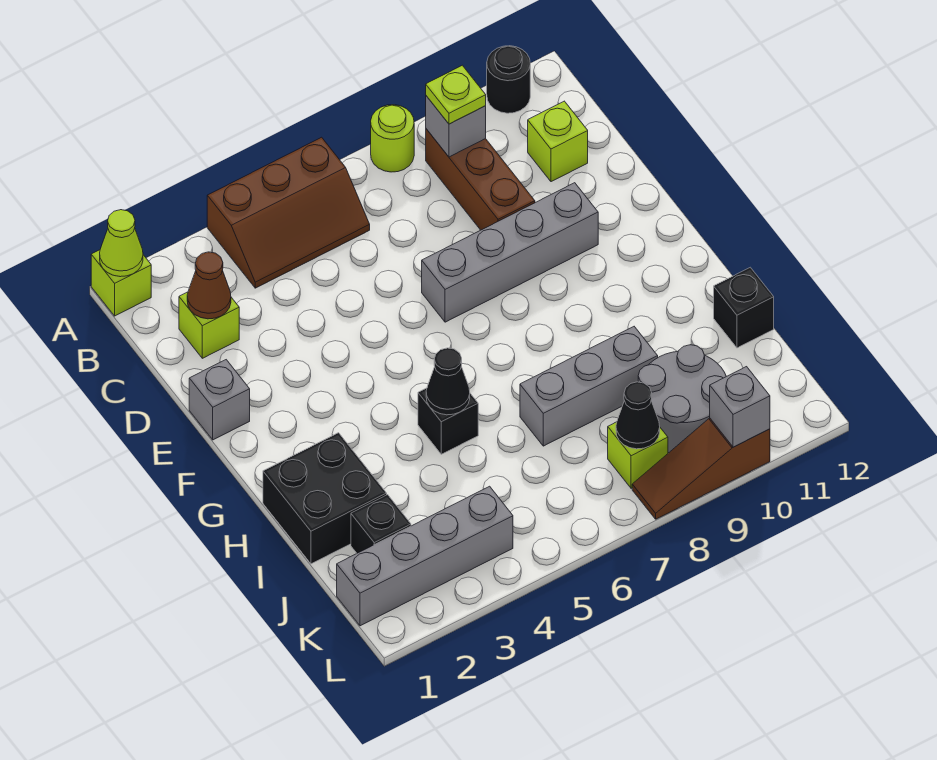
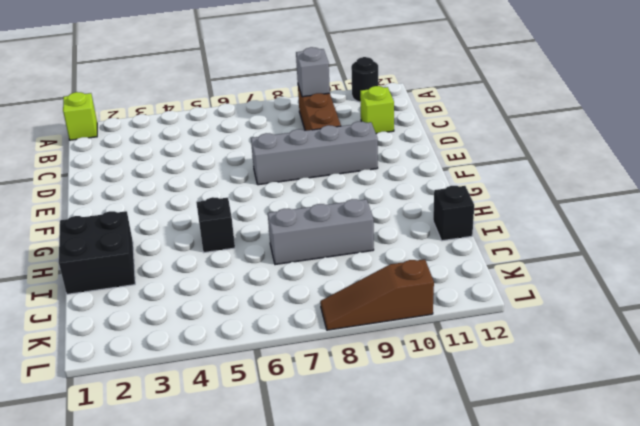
none -> brown 2x3 slope [207,137,370,288]
none -> lime 1x1 round brick [371,105,414,172]
none -> lime 1x1 brick [179,292,239,358]

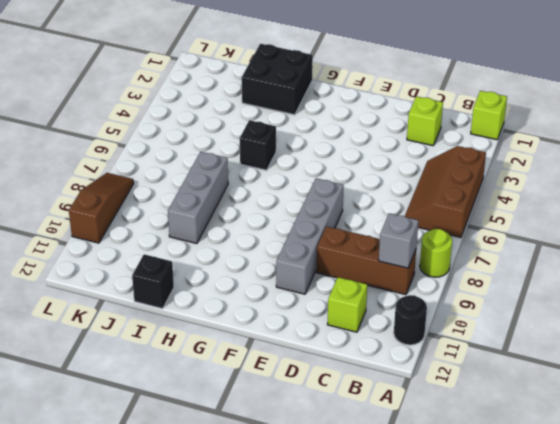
none -> grey 1x1 brick [189,360,250,440]
none -> black 1x1 brick [351,495,411,553]
none -> grey 2x2 round brick [638,345,726,453]

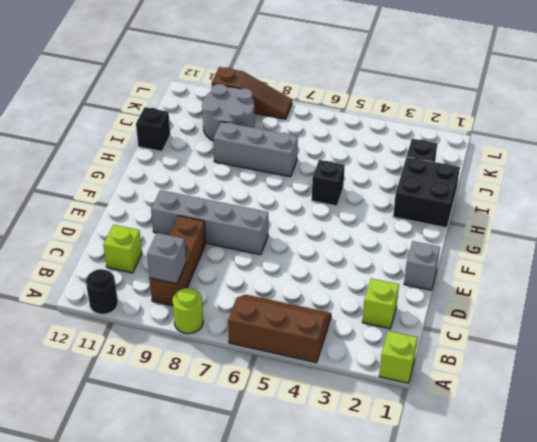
none -> grey 1x4 brick [337,486,513,626]
none -> lime 1x1 brick [608,422,668,488]
none -> lime 1x1 cone [100,210,143,277]

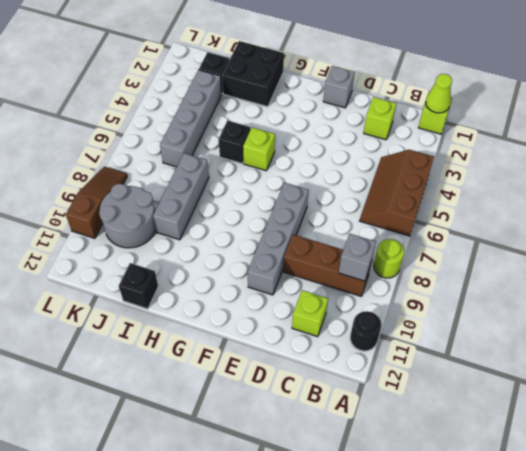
lime 1x1 brick [243,127,275,171] -> lime 1x1 brick moved to [608,422,668,488]
grey 1x4 brick [160,70,222,167] -> grey 1x4 brick moved to [337,486,513,626]
none -> brown 1x1 cone [187,252,231,319]
none -> black 1x1 cone [426,348,470,415]
none -> black 1x1 cone [616,382,660,449]

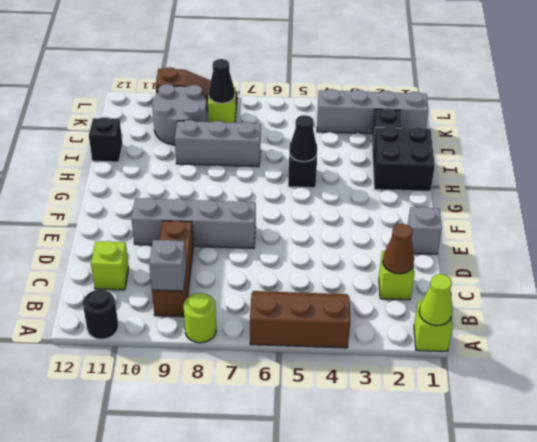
none -> grey 1x1 brick [710,367,770,447]
none -> lime 1x1 plate [426,65,486,124]

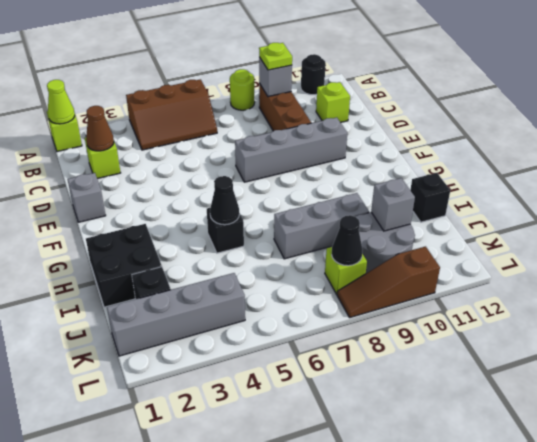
grey 1x1 brick [371,178,415,231] -> grey 1x1 brick moved to [710,367,770,447]

